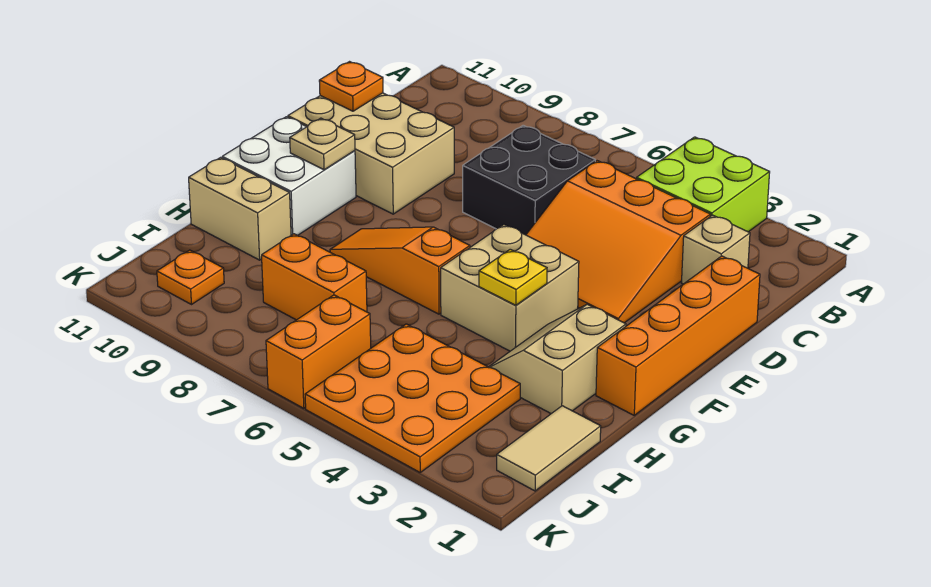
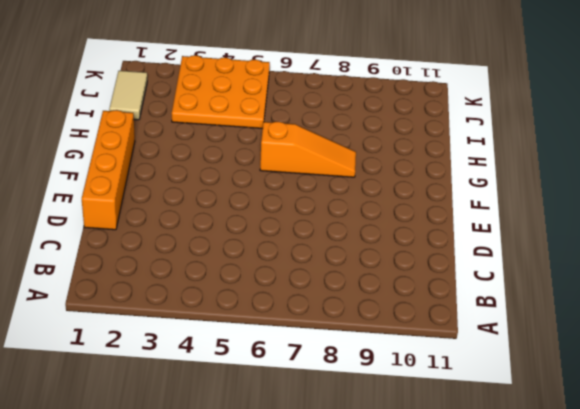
none -> lime 2x2 brick [637,137,770,232]
none -> tan 1x1 brick [682,215,750,284]
none -> orange 3x3 slope [526,161,711,323]

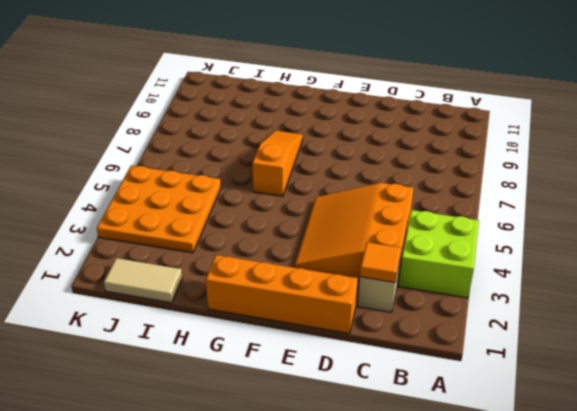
orange 1x1 tile [360,242,401,282] -> none
none -> black 2x2 brick [463,125,595,235]
none -> tan 2x3 brick [288,93,454,214]
none -> tan 2x2 brick [441,225,579,351]

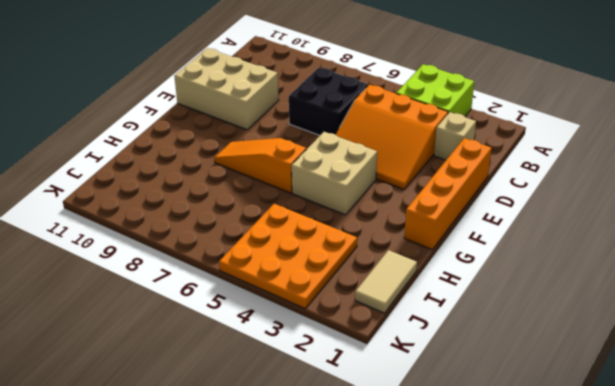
none -> white 2x2 brick [222,117,356,236]
none -> tan 2x2 slope [489,304,626,414]
none -> tan 1x2 brick [189,158,291,260]

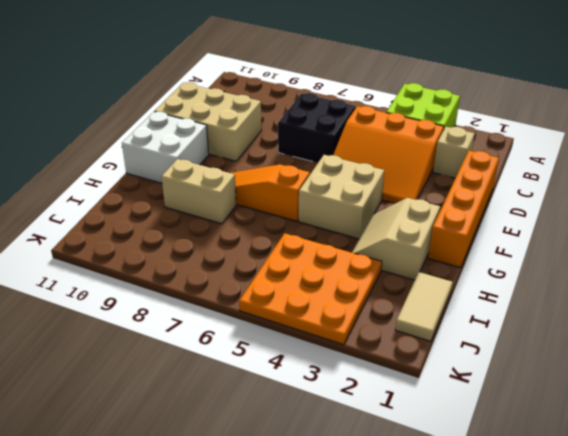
tan 1x2 brick [161,159,236,224] -> tan 1x2 brick moved to [189,158,291,260]
none -> orange 1x2 brick [262,234,367,320]
none -> orange 1x2 brick [266,295,371,408]
none -> orange 1x1 plate [157,250,224,304]

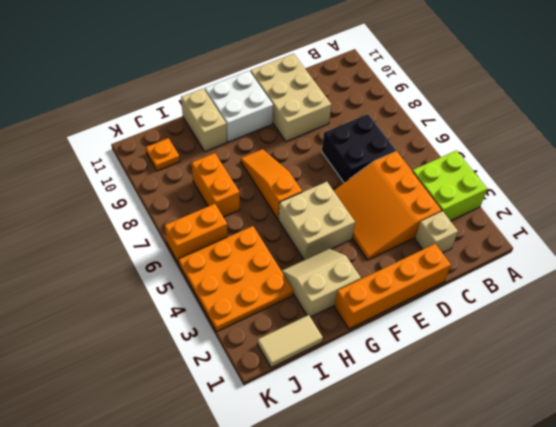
none -> orange 1x1 plate [319,62,383,111]
none -> tan 1x1 plate [290,118,355,170]
none -> yellow 1x1 plate [479,249,547,305]

